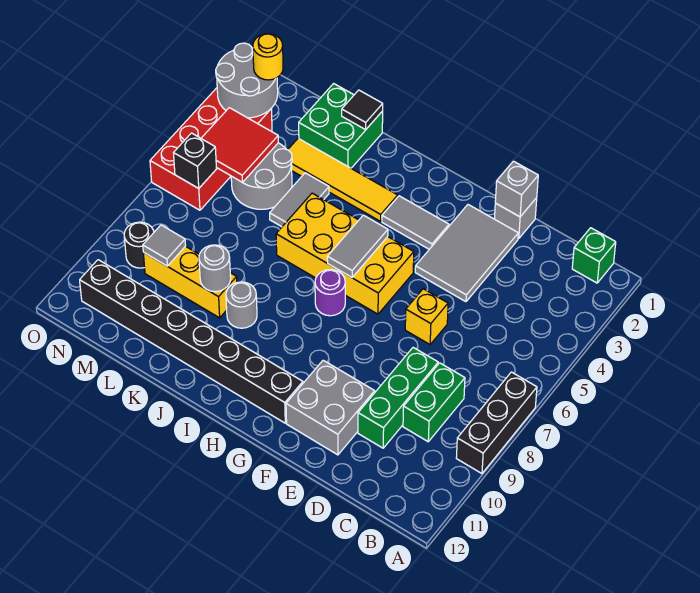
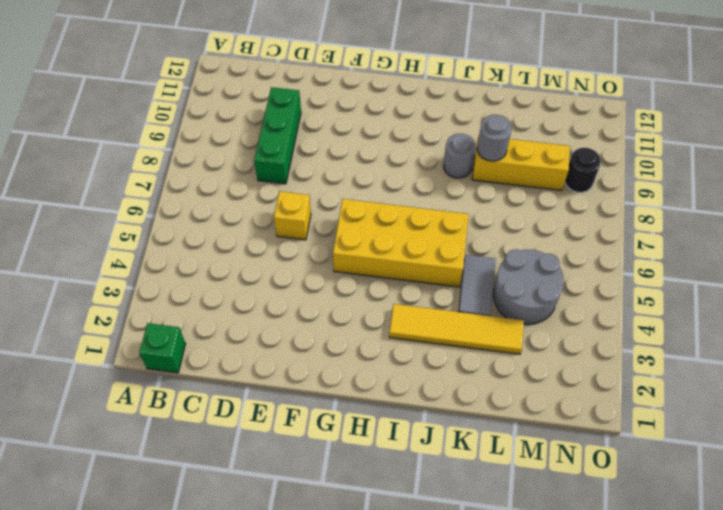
none -> black 1x3 brick [456,372,537,474]
none -> green 1x2 brick [403,363,465,442]
none -> grey 1x1 brick [495,198,537,239]

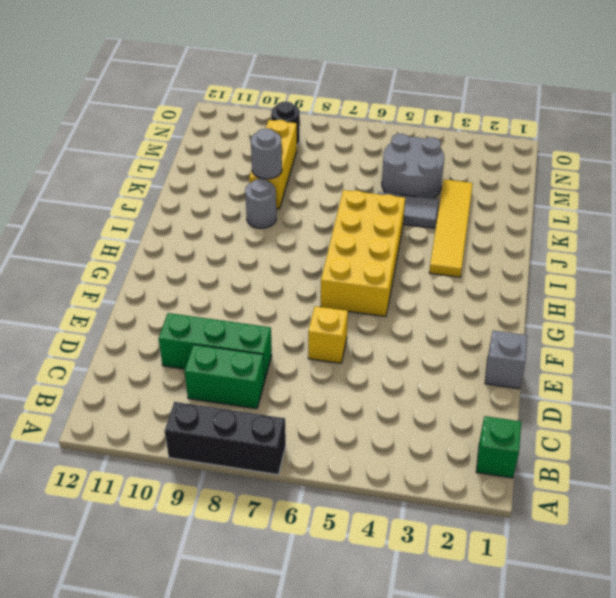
none -> grey 2x3 tile [415,205,518,302]
none -> grey 2x2 brick [286,360,375,455]
none -> grey 1x2 tile [382,196,449,249]

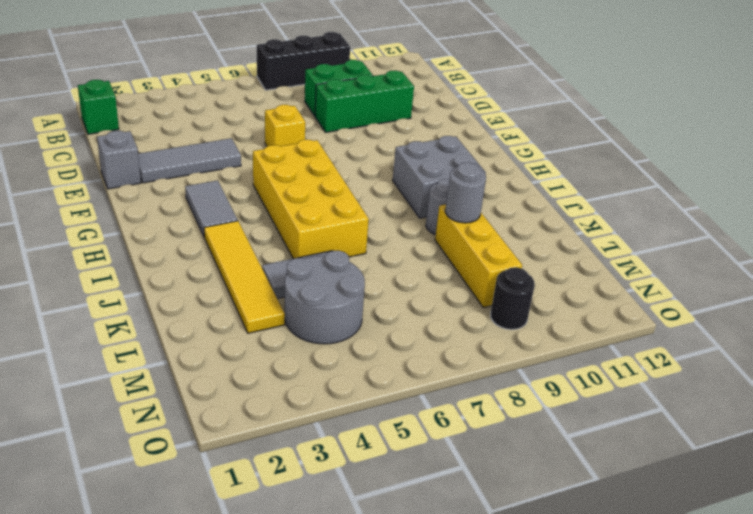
grey 1x3 tile [138,138,241,183] -> grey 2x3 tile [415,205,518,302]
grey 2x2 brick [393,136,486,218] -> grey 2x2 brick moved to [286,360,375,455]
none -> black 1x8 brick [80,260,303,423]
none -> purple 1x1 round brick [315,270,345,316]
none -> green 2x2 brick [299,84,383,168]

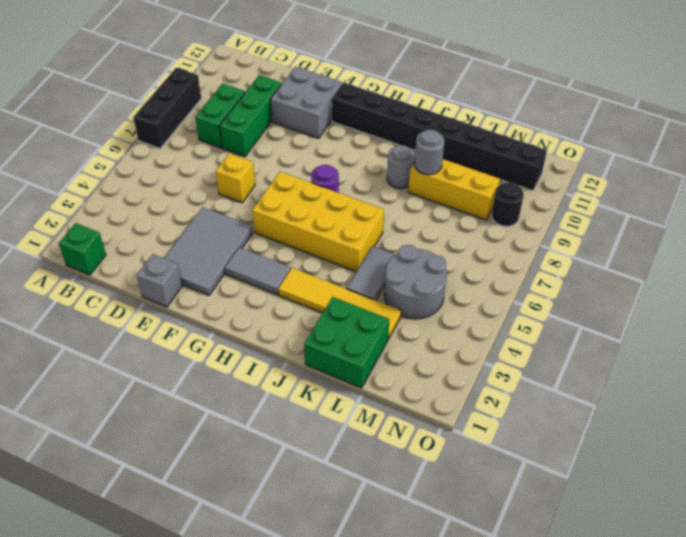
none -> red 2x4 brick [150,88,272,210]
none -> grey 1x1 brick [495,161,538,217]
none -> grey 1x2 tile [327,215,388,277]

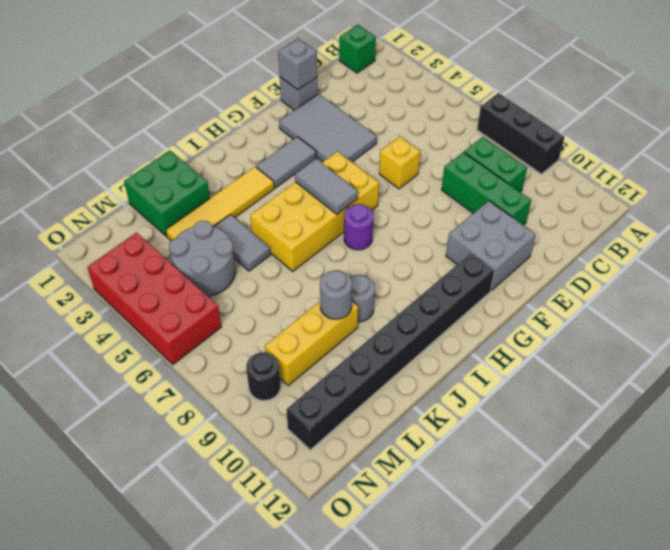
none -> black 1x1 tile [342,90,383,130]
none -> red 2x2 tile [201,108,278,183]
none -> grey 1x1 tile [143,225,186,266]

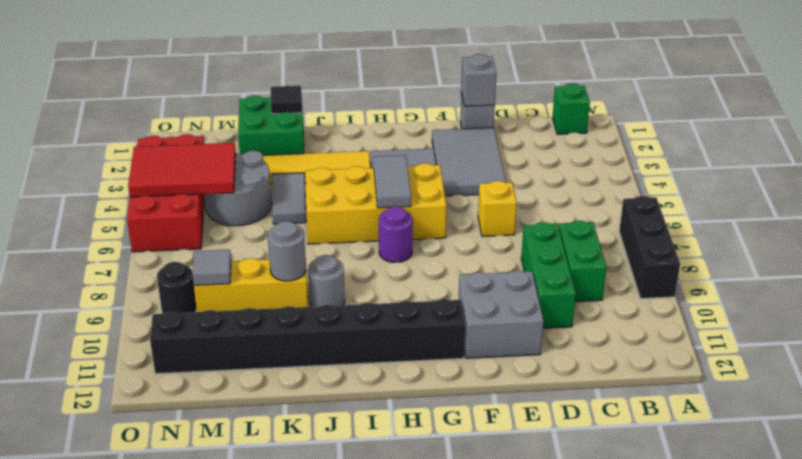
red 2x3 tile [128,143,236,197] -> red 2x2 tile [201,108,278,183]
none -> grey 2x2 round brick [216,43,278,118]
none -> black 1x1 brick [174,133,216,188]
none -> yellow 1x1 round brick [253,34,283,80]

